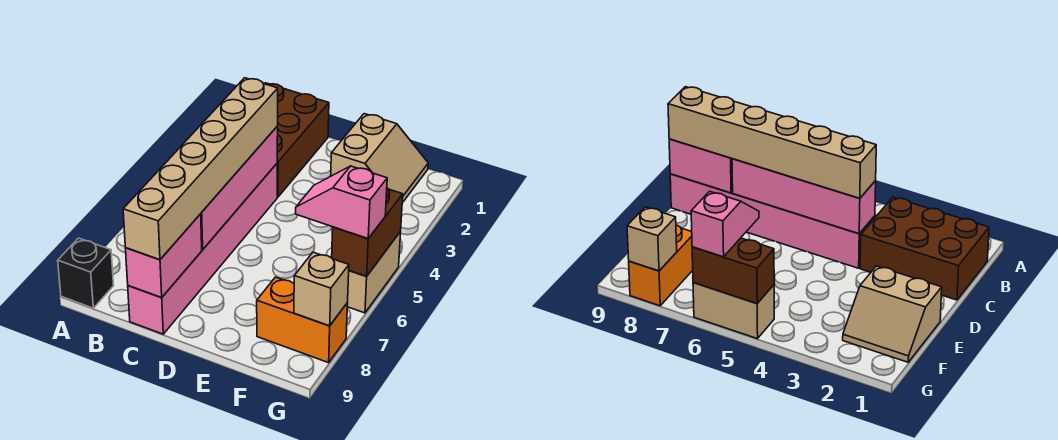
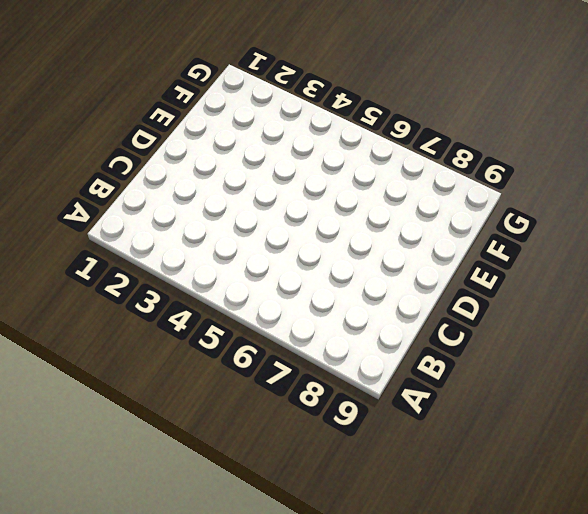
none -> black 1x1 brick [58,238,114,308]
none -> brown 2x3 brick [265,83,329,197]
none -> pink 1x6 brick [128,164,277,334]

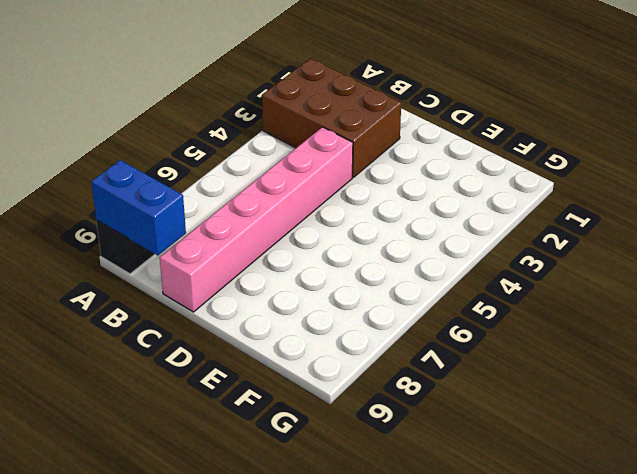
brown 2x3 brick [262,58,401,177] -> brown 2x3 brick turned to [265,83,329,197]
blue 1x2 brick [91,160,186,256] -> none
none -> tan 2x2 slope [331,114,428,203]
none -> orange 1x2 brick [257,277,348,363]
none -> tan 1x2 brick [347,232,401,313]

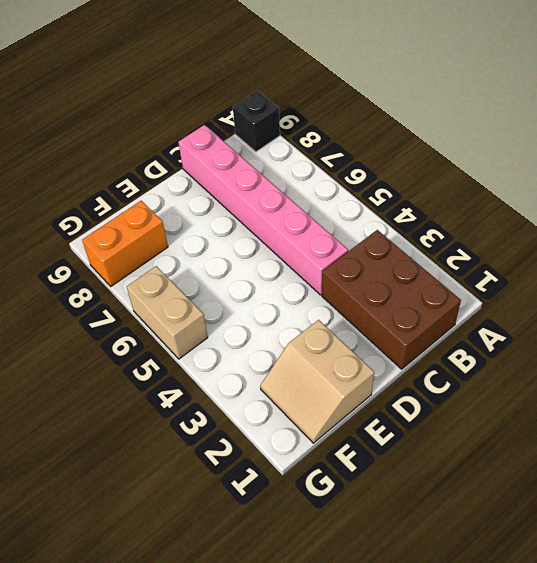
none -> pink 1x4 brick [201,126,278,250]
none -> pink 1x2 brick [126,214,202,297]
none -> brown 1x2 brick [332,188,403,276]

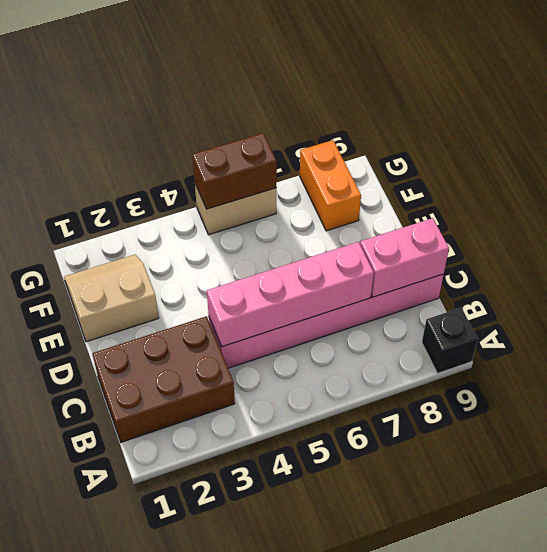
none -> tan 1x1 brick [294,252,349,326]
none -> tan 1x6 brick [123,78,278,260]
none -> pink 1x2 slope [296,166,387,238]

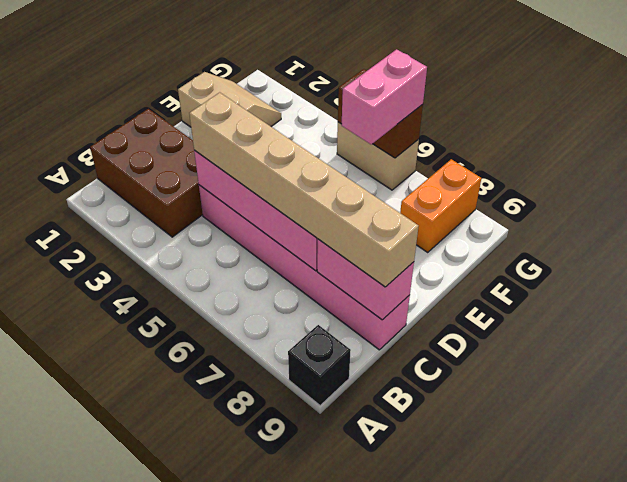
pink 1x2 brick [342,49,427,144] -> pink 1x2 slope [296,166,387,238]
none -> tan 1x1 brick [294,252,349,326]

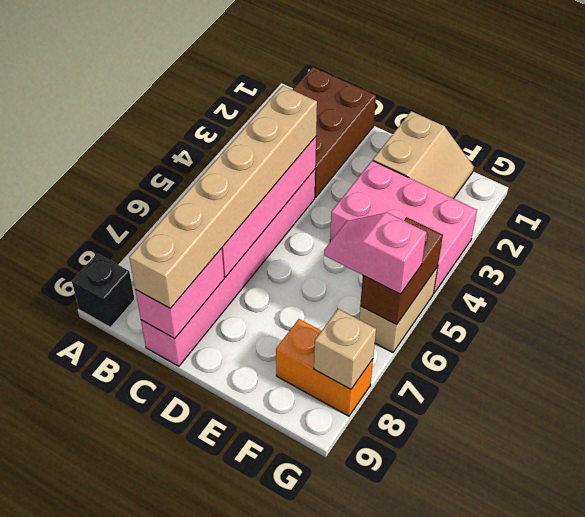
pink 2x3 brick [330,161,477,293] -> none

